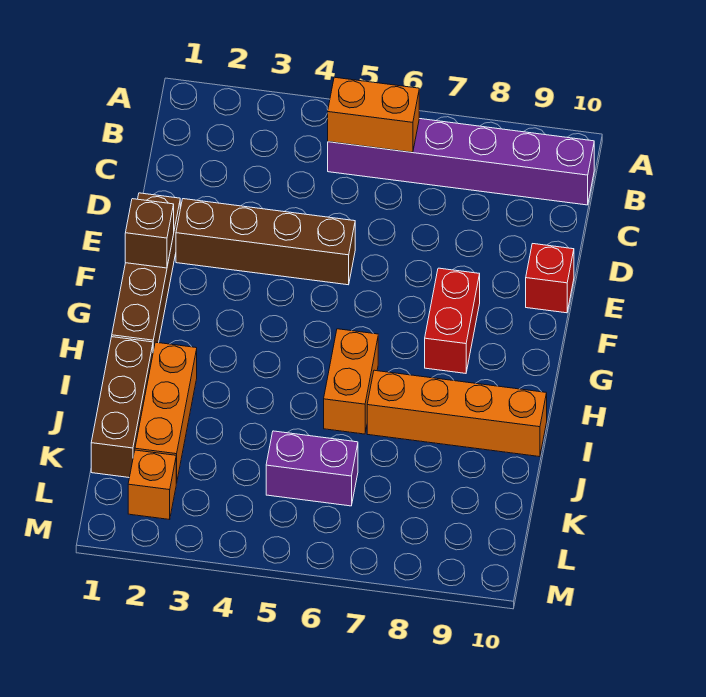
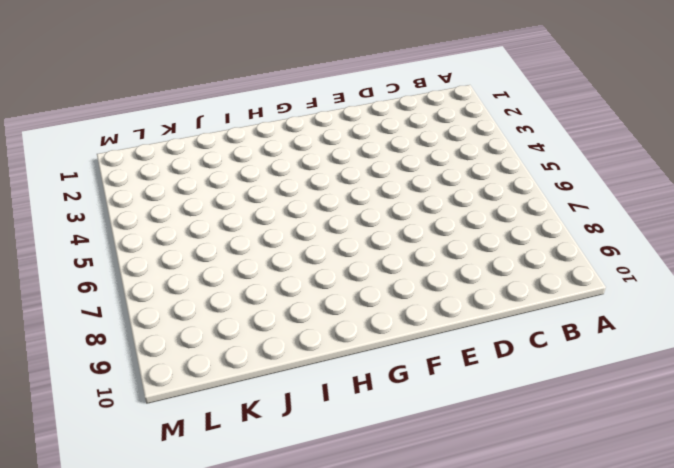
none -> purple 1x6 brick [328,119,594,205]
none -> brown 1x4 brick [112,193,180,351]
none -> brown 1x4 brick [176,199,355,285]

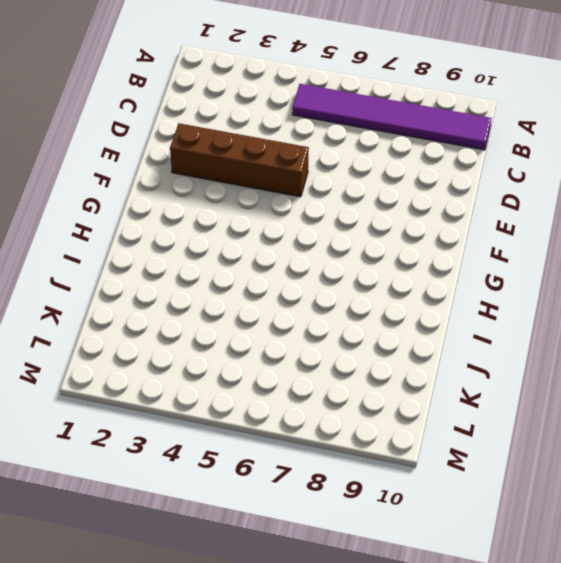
purple 1x6 tile [292,84,491,150] -> purple 1x6 brick [328,119,594,205]
none -> brown 1x4 brick [112,193,180,351]
none -> red 1x1 brick [526,244,574,313]
none -> red 1x2 brick [425,268,480,373]

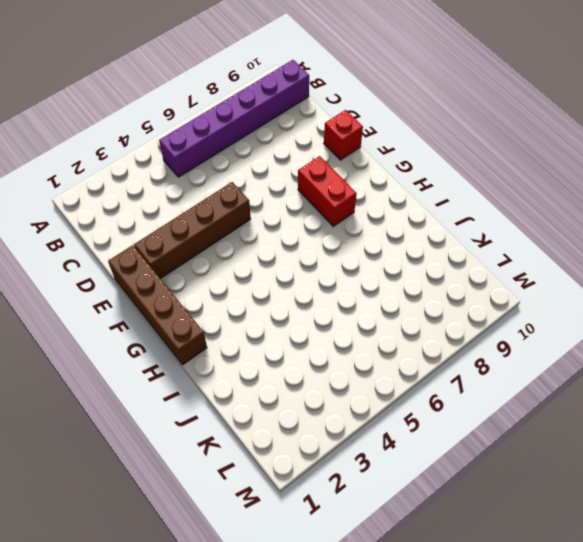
none -> orange 1x2 brick [324,329,378,434]
none -> brown 1x3 brick [91,337,153,478]
none -> orange 1x3 brick [135,342,197,483]

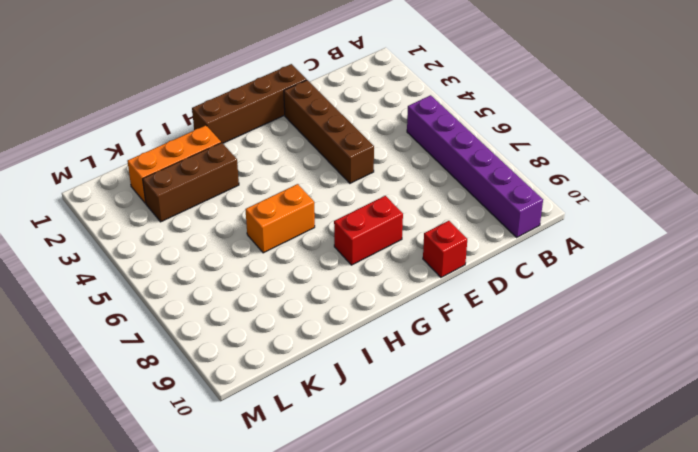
brown 1x3 brick [143,143,239,222] -> brown 1x3 brick moved to [91,337,153,478]
none -> orange 1x4 brick [367,370,547,457]
none -> purple 1x2 brick [266,431,358,506]
none -> orange 1x1 brick [128,450,176,520]

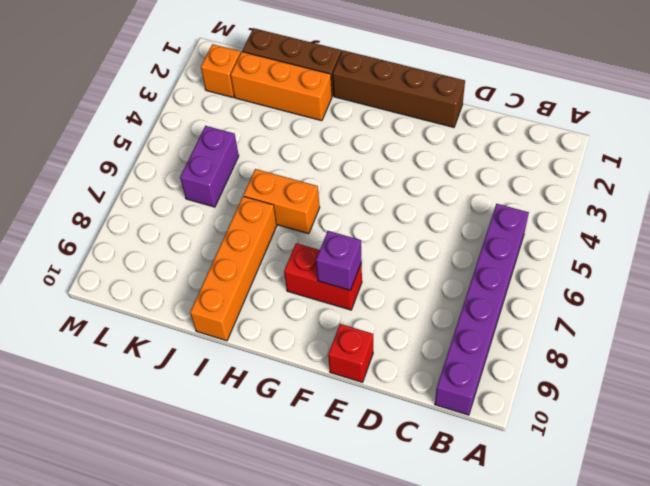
purple 1x1 brick [316,231,362,290] -> none
none -> brown 1x4 brick [176,199,355,285]
none -> orange 1x2 brick [328,77,419,152]
none -> brown 1x1 brick [125,199,174,268]

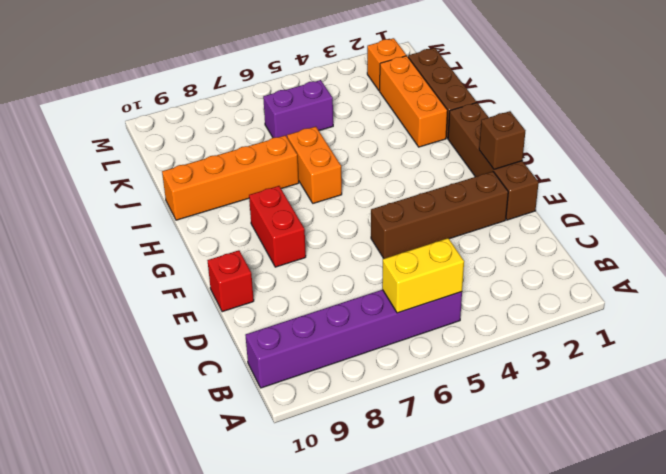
yellow 1x2 brick [382,238,464,313] -> orange 1x2 brick [328,77,419,152]

